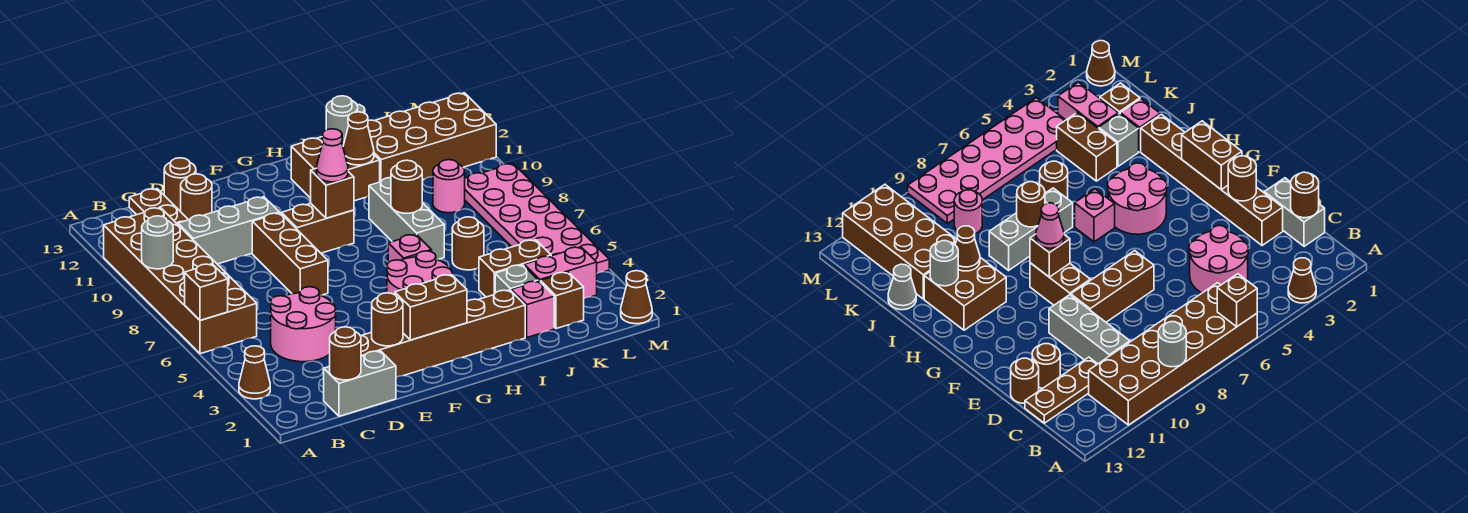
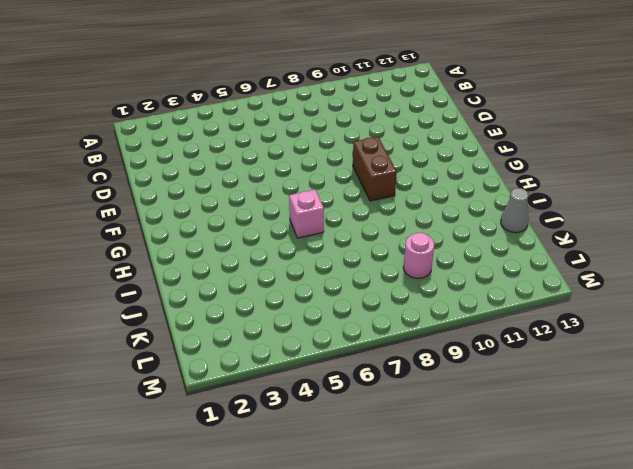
none -> brown 1x1 cone [239,346,270,399]
none -> brown 2x6 brick [104,208,257,354]
none -> grey 1x2 brick [324,351,396,416]
none -> pink 2x2 round brick [271,287,336,362]

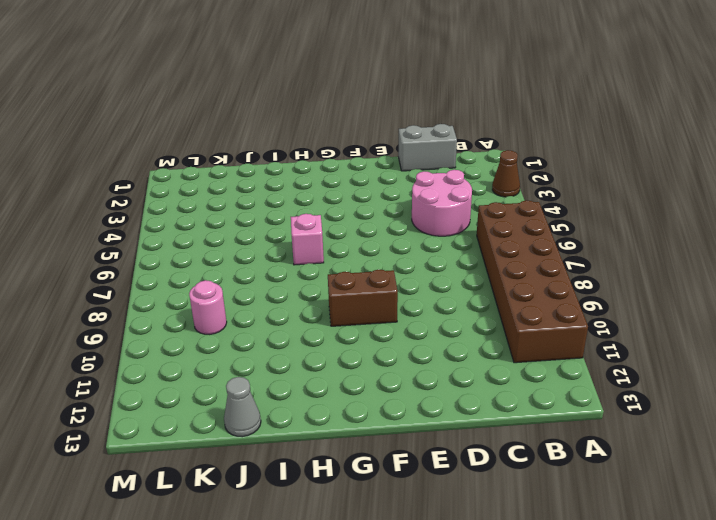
none -> grey 1x3 brick [178,197,279,264]
none -> brown 1x3 plate [129,189,188,224]
none -> brown 1x6 brick [360,290,525,377]
none -> brown 1x1 round brick [181,174,212,220]

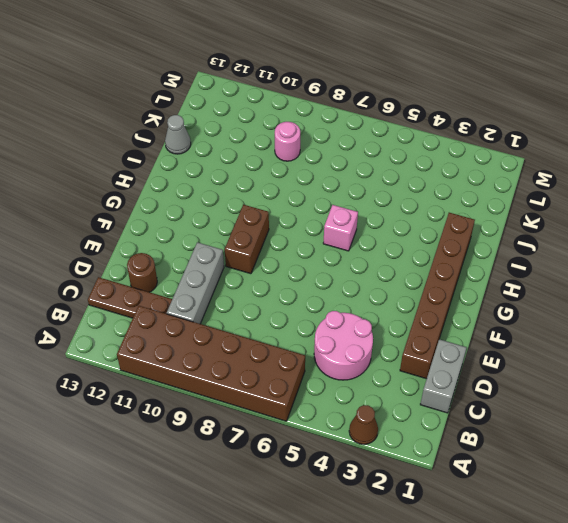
none -> brown 1x1 round brick [164,158,196,211]
none -> brown 1x3 brick [252,213,328,295]
none -> pink 2x2 round brick [387,251,452,295]
none -> brown 2x2 brick [291,137,380,201]

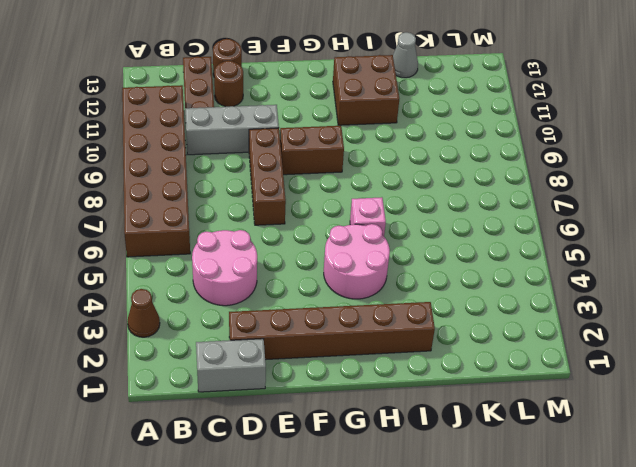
none -> grey 1x3 brick [369,178,444,260]
none -> pink 1x1 brick [511,281,554,337]
none -> grey 1x1 brick [495,265,538,293]
none -> brown 1x2 brick [479,240,551,297]

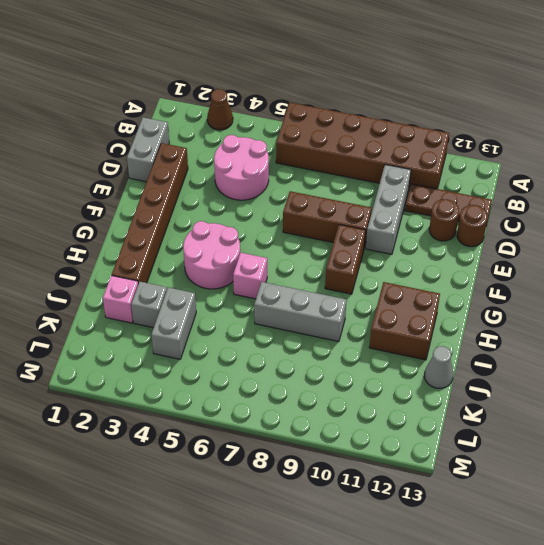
grey 1x2 brick [151,288,196,359] -> brown 1x2 brick [479,240,551,297]
none -> brown 1x1 round brick [452,217,484,270]
none -> brown 2x4 brick [368,93,496,182]
none -> brown 1x1 brick [540,272,584,329]
none -> pink 1x2 brick [524,247,597,298]

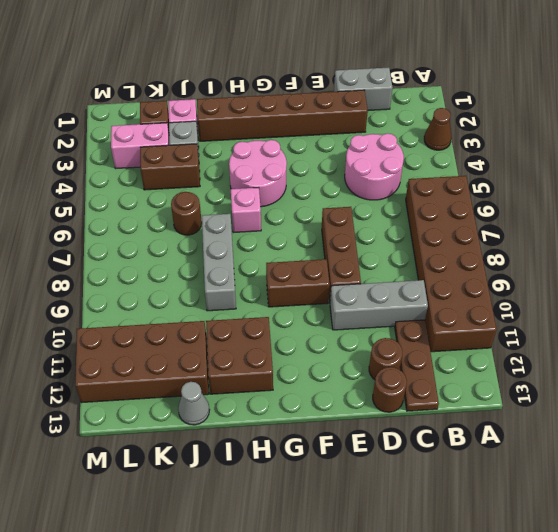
none -> pink 1x1 round brick [433,160,465,213]
none -> pink 2x6 plate [465,164,609,273]
none -> brown 1x1 cone [621,271,652,324]
none -> brown 1x1 brick [185,264,228,320]

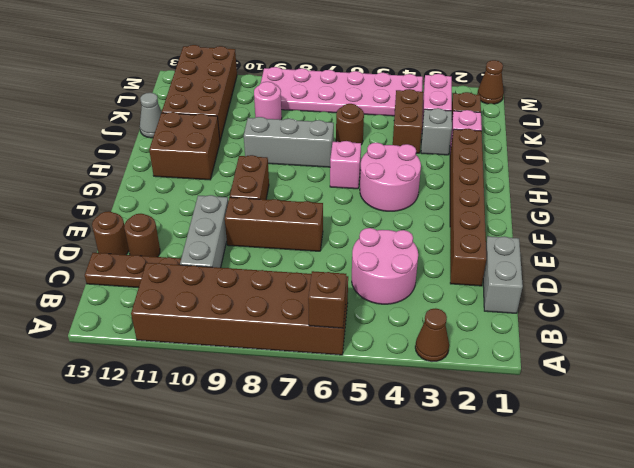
none -> grey 1x1 round brick [142,216,173,269]
none -> brown 1x1 round brick [330,327,361,380]
none -> brown 1x1 round brick [372,293,403,346]
none -> brown 1x2 brick [395,274,467,340]

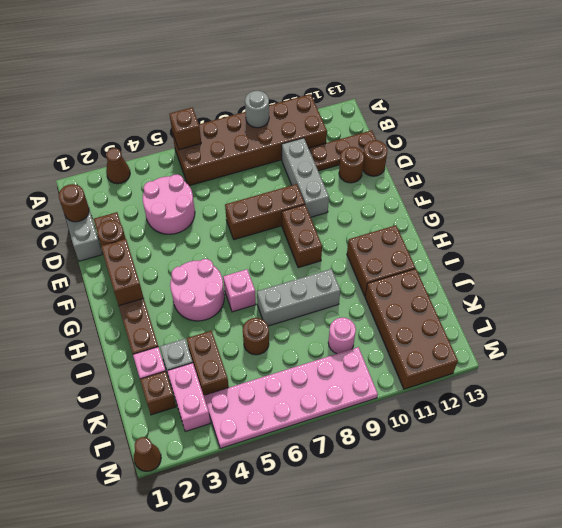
none -> grey 1x1 cone [888,264,916,310]
none -> brown 1x1 brick [311,168,354,218]
none -> brown 1x1 round brick [391,160,422,213]
none -> brown 1x1 cone [343,112,374,165]

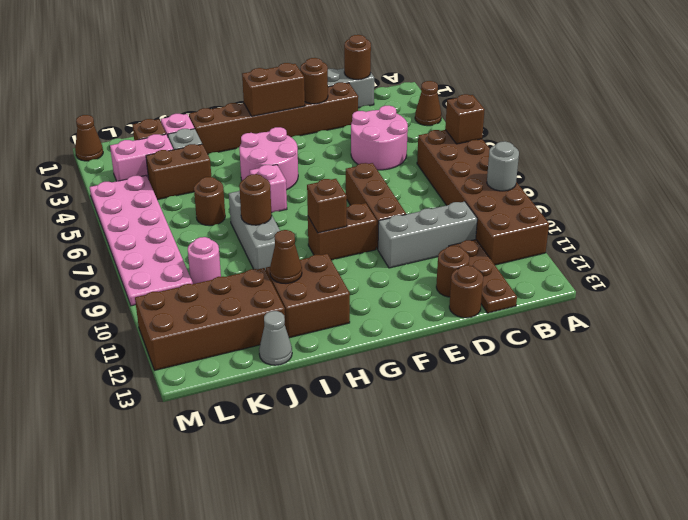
none -> grey 1x1 round brick [326,96,358,145]
none -> pink 1x1 cone [317,129,348,182]

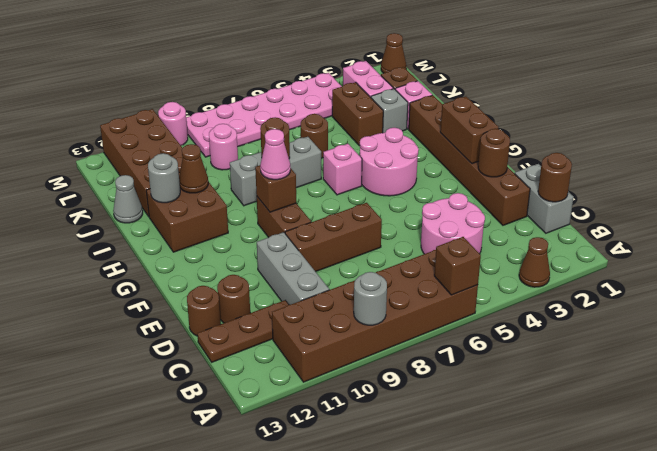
pink 1x1 round brick [158,102,188,146] -> none

